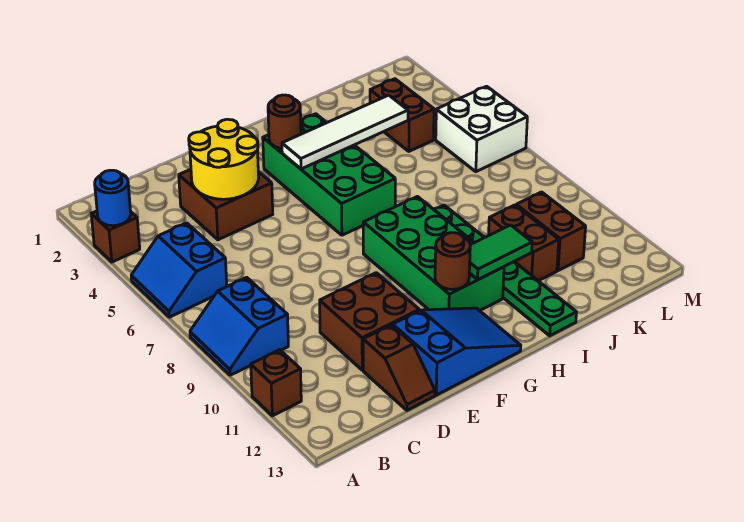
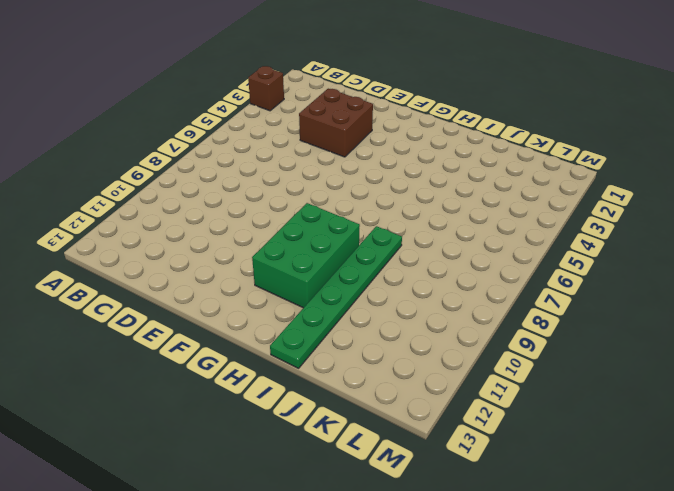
green 2x3 brick [252,203,360,308] -> green 2x4 brick [363,196,504,311]
none -> blue 2x2 slope [131,223,227,317]
none -> blue 2x2 slope [190,277,288,375]
none -> brown 1x1 brick [251,350,301,416]

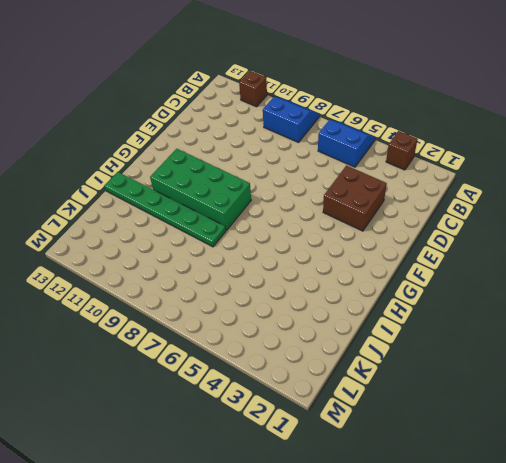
none -> brown 2x2 brick [320,273,419,370]
none -> brown 1x2 slope [363,325,435,410]
none -> blue 2x3 slope [393,308,521,395]

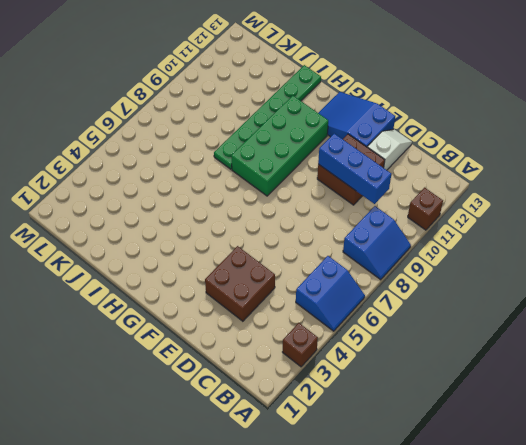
blue 1x3 brick [318,134,391,204] -> none
white 1x2 slope [367,129,412,170] -> brown 1x2 slope [363,325,435,410]
none -> green 2x4 brick [263,114,395,235]
none -> brown 1x2 brick [489,205,559,281]
none -> brown 1x2 brick [370,79,434,151]

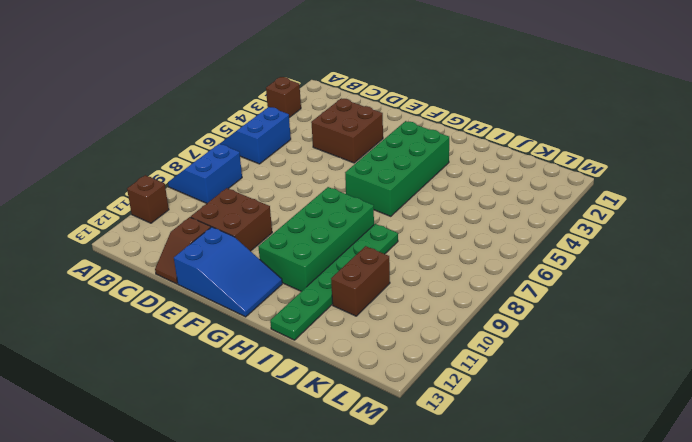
none -> brown 1x2 brick [370,79,434,151]
none -> brown 1x2 brick [516,192,586,271]
none -> white 2x2 brick [436,86,527,172]

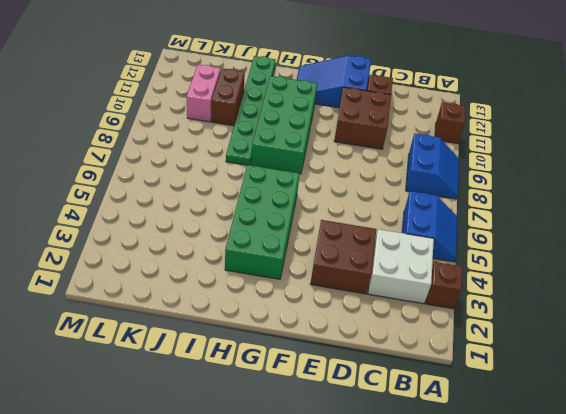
white 2x2 brick [368,229,434,304] -> white 2x2 brick moved to [436,86,527,172]
pink 1x2 brick [186,65,221,122] -> brown 1x2 brick [516,192,586,271]
none -> brown 1x2 brick [370,79,434,151]
none -> blue 1x1 round brick [95,170,131,226]
none -> yellow 2x2 round brick [189,119,259,199]

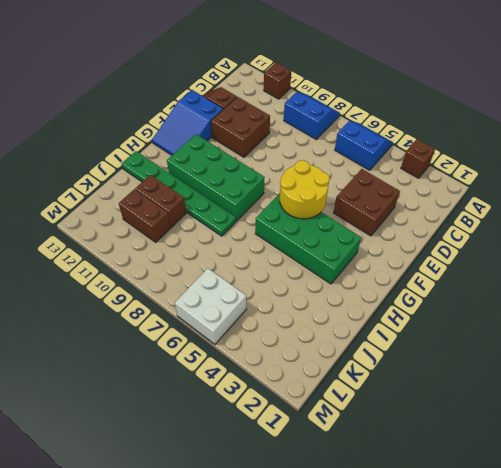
yellow 2x2 round brick [280,160,330,219] -> yellow 2x2 round brick moved to [189,119,259,199]
none -> brown 1x2 brick [370,79,434,151]
none -> blue 1x1 round brick [95,170,131,226]
none -> brown 1x1 round brick [268,95,301,148]

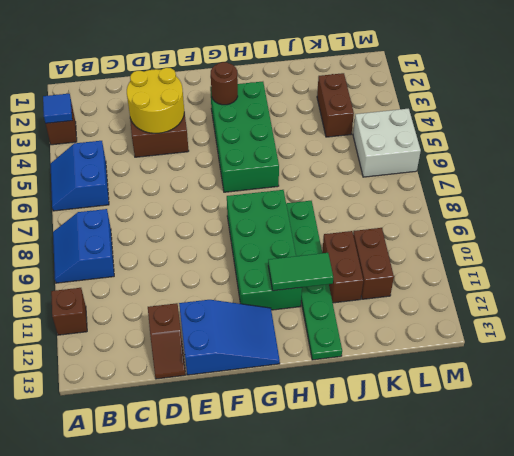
blue 1x1 tile [43,94,72,123] -> blue 1x1 round brick [95,170,131,226]
none -> brown 2x2 brick [320,273,419,370]
none -> white 1x4 tile [282,95,408,169]
none -> brown 1x1 round brick [435,233,470,289]

